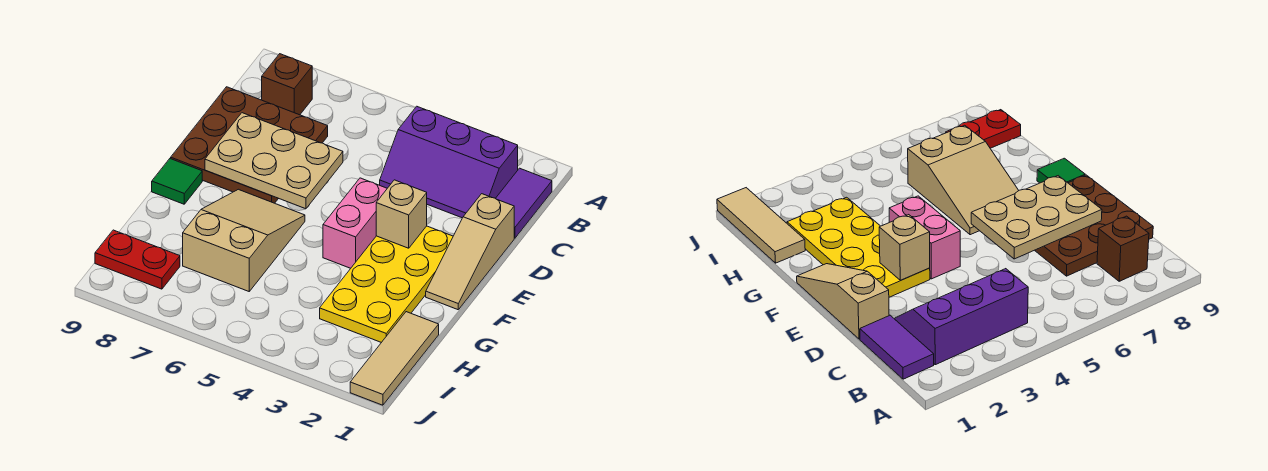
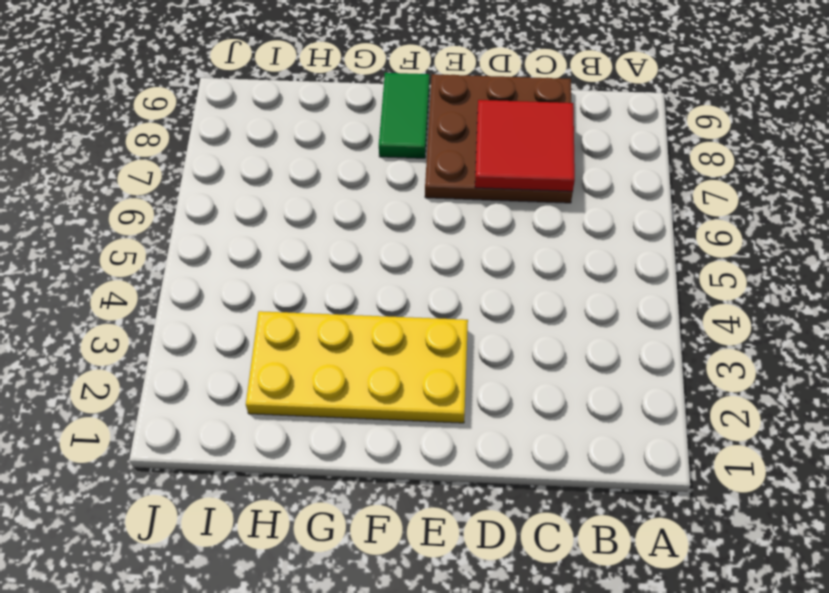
red 2x2 tile [475,100,575,192] -> tan 2x3 plate [205,113,343,209]
green 1x2 tile [379,73,429,158] -> green 1x1 tile [152,159,202,204]
none -> purple 1x2 tile [495,168,552,238]
none -> purple 2x3 slope [380,106,518,218]
none -> brown 1x1 brick [262,54,312,115]

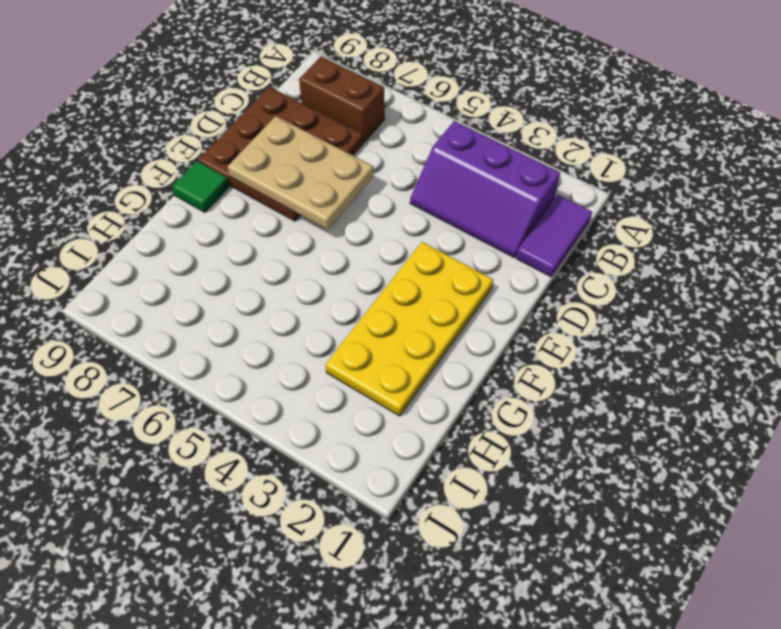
brown 1x2 brick [299,56,385,143] -> brown 1x1 brick [262,54,312,115]
none -> tan 1x3 slope [426,194,514,310]
none -> pink 1x2 brick [323,178,387,268]
none -> tan 2x3 slope [183,189,305,291]

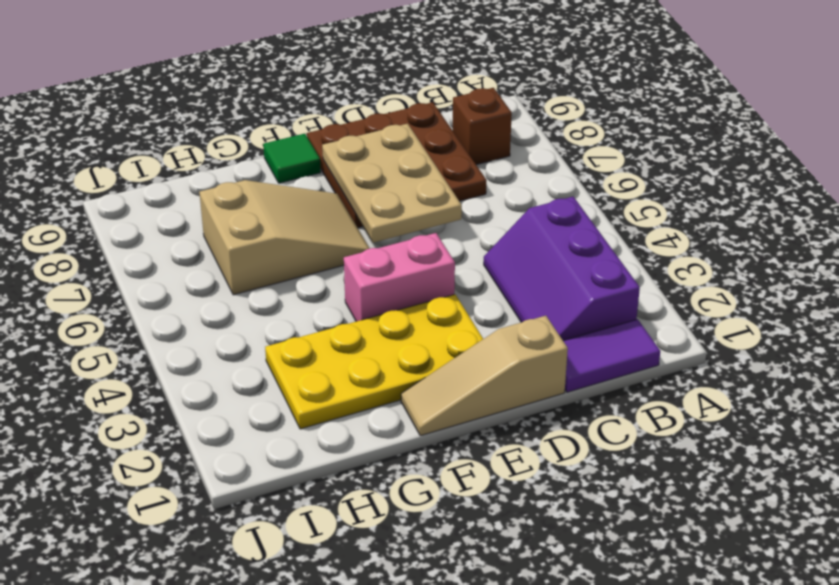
none -> tan 1x3 tile [350,312,439,405]
none -> red 1x2 plate [95,230,180,289]
none -> tan 1x1 brick [376,180,427,248]

